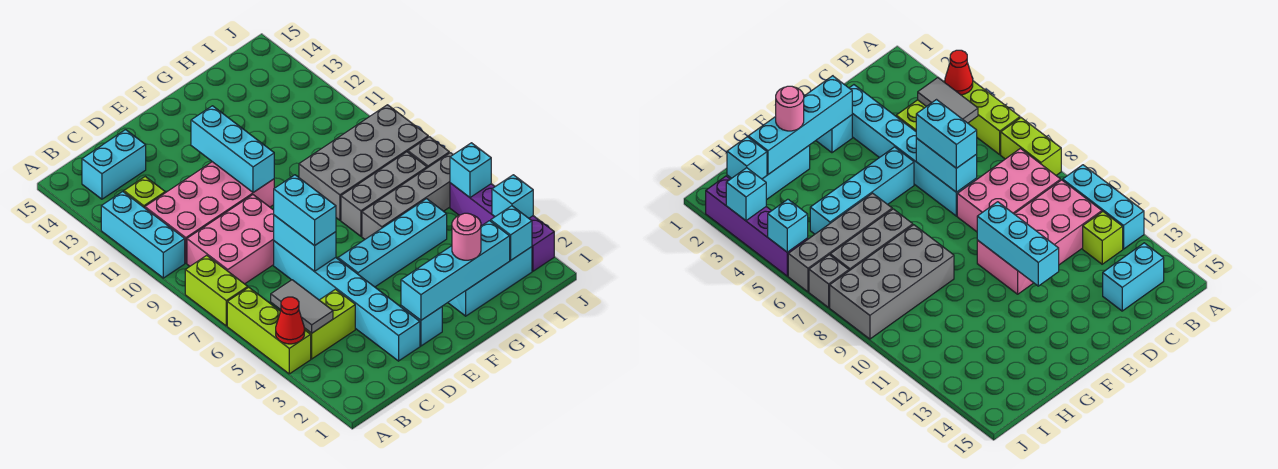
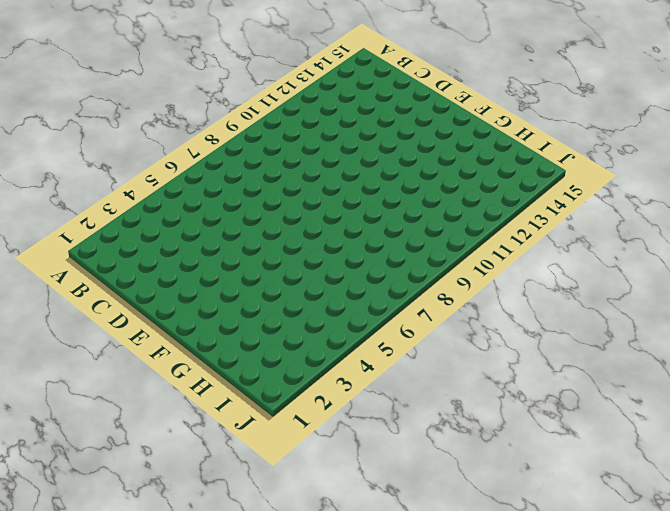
none -> lime 1x3 brick [227,287,311,374]
none -> lime 1x2 brick [185,255,248,326]
none -> cyan 1x3 brick [101,192,185,278]

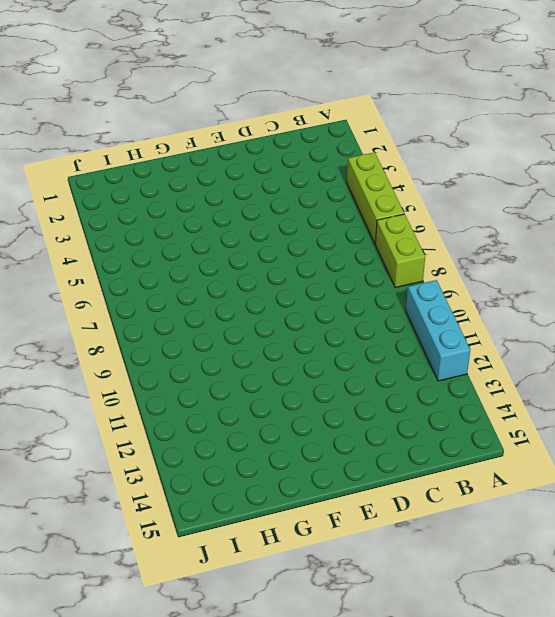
none -> lime 1x2 brick [305,289,355,359]
none -> pink 2x3 brick [187,195,274,284]
none -> pink 2x4 brick [145,162,274,263]

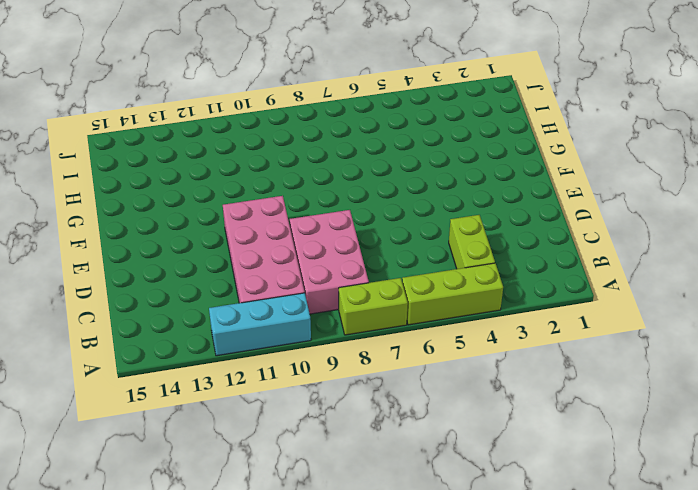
none -> lime 1x1 brick [124,177,165,208]
none -> cyan 1x2 brick [82,130,146,199]
none -> cyan 1x6 brick [274,241,420,361]

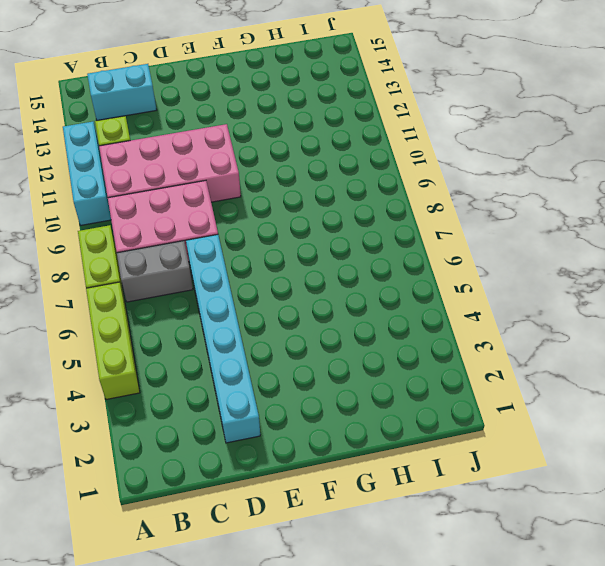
grey 1x2 brick [117,241,193,302] -> none
none -> lime 1x2 brick [305,289,355,359]
none -> cyan 1x1 brick [401,306,442,346]
none -> cyan 1x4 brick [338,199,447,287]

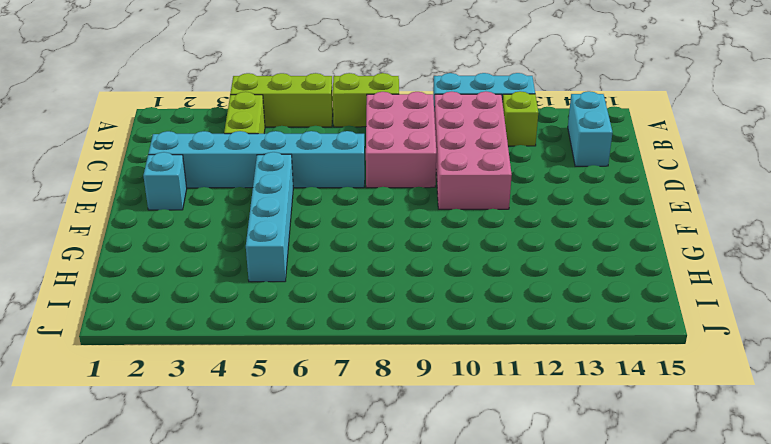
none -> cyan 1x3 brick [448,247,532,316]
none -> grey 1x4 brick [362,153,453,239]
none -> grey 1x3 brick [341,152,427,236]

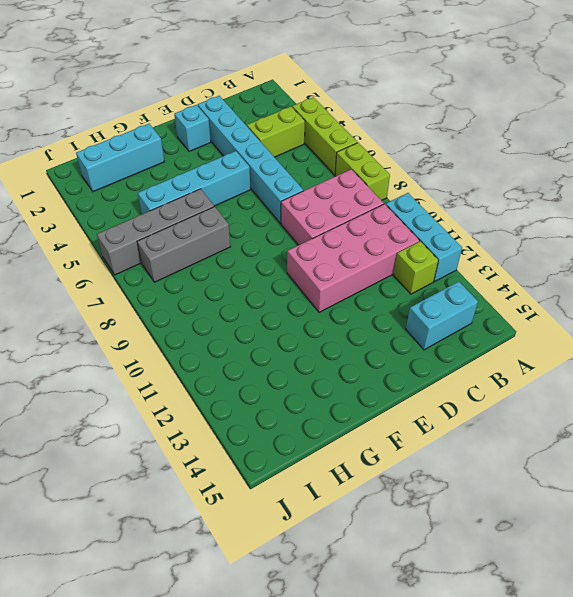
none -> grey 2x4 brick [299,105,428,220]
none -> purple 1x4 brick [450,183,554,271]
none -> grey 1x1 brick [408,137,449,168]

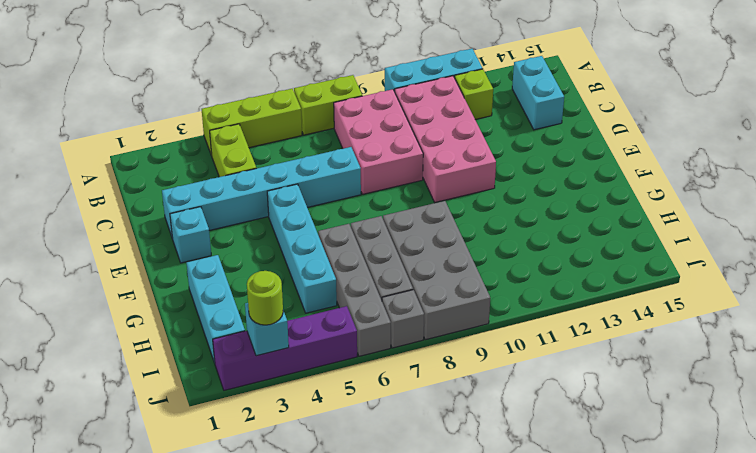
lime 1x1 round brick [247,271,283,325] -> none
none -> red 1x1 cone [276,297,305,344]
none -> grey 1x2 tile [271,280,333,333]
none -> cyan 1x2 brick [274,215,336,271]

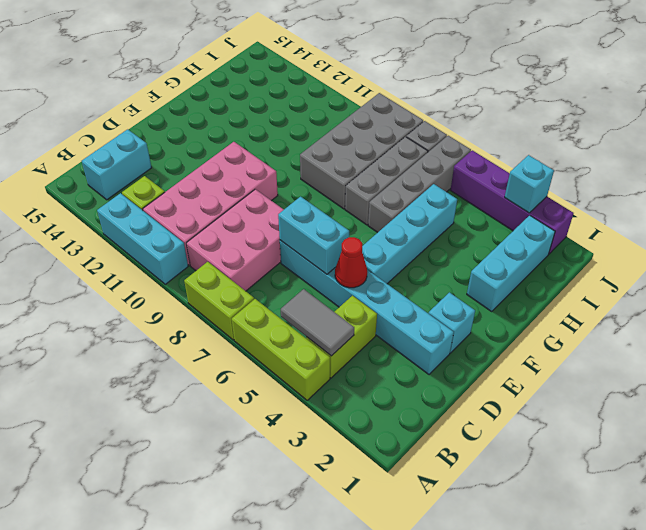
red 1x1 cone [335,237,367,288] -> red 1x1 cone moved to [276,297,305,344]
none -> cyan 1x4 brick [401,221,510,320]
none -> cyan 1x3 brick [191,106,274,192]
none -> cyan 1x1 brick [491,206,532,260]

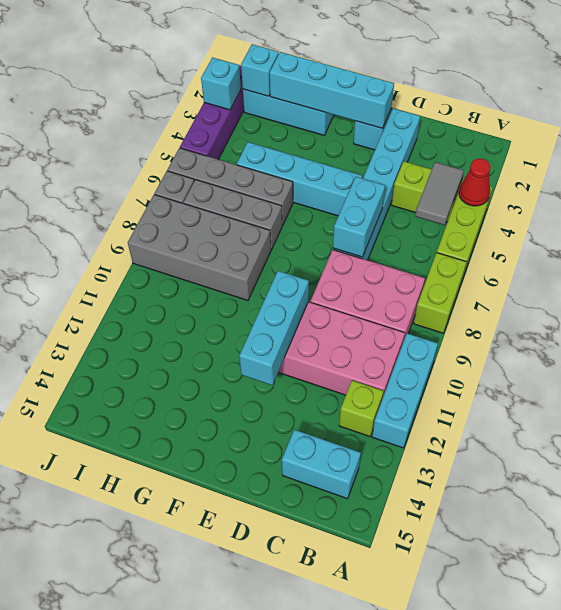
none -> cyan 1x1 brick [450,143,491,197]
none -> cyan 1x2 brick [274,175,336,246]
none -> pink 1x1 round brick [452,213,481,260]

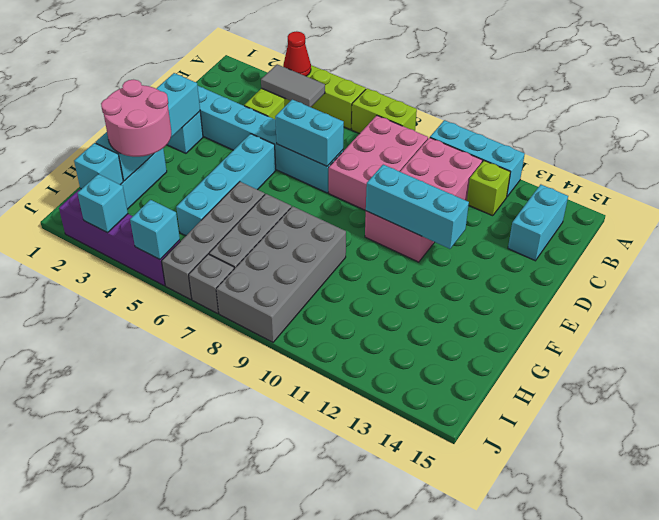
pink 2x2 round brick [101,80,171,157] -> pink 1x1 round brick [452,213,481,260]
none -> cyan 1x2 brick [274,175,336,246]

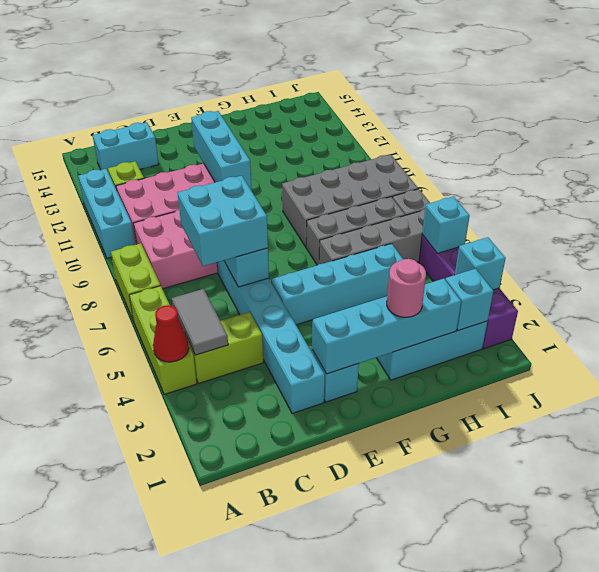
cyan 2x2 brick [178,176,268,266] -> cyan 1x2 brick [274,175,336,246]

